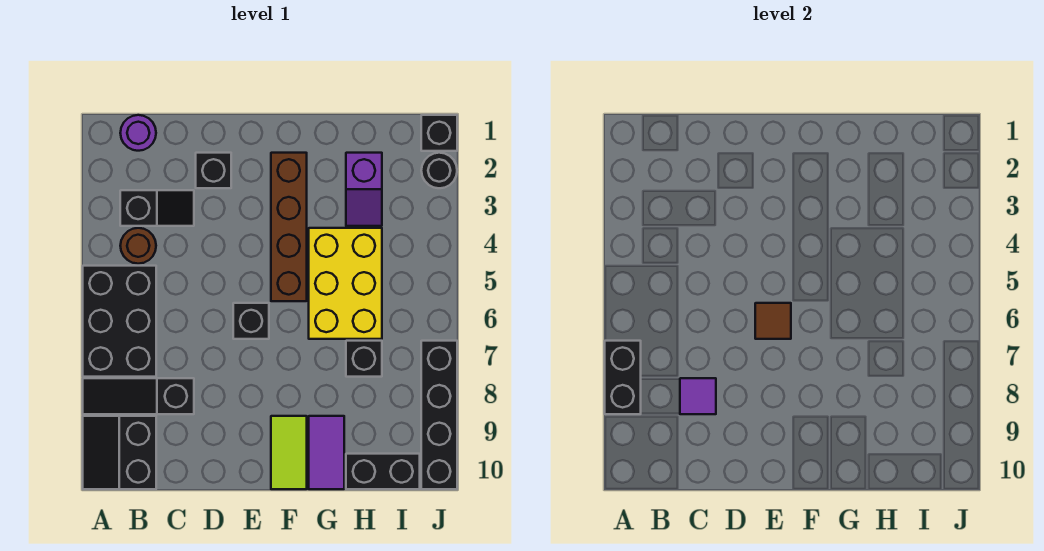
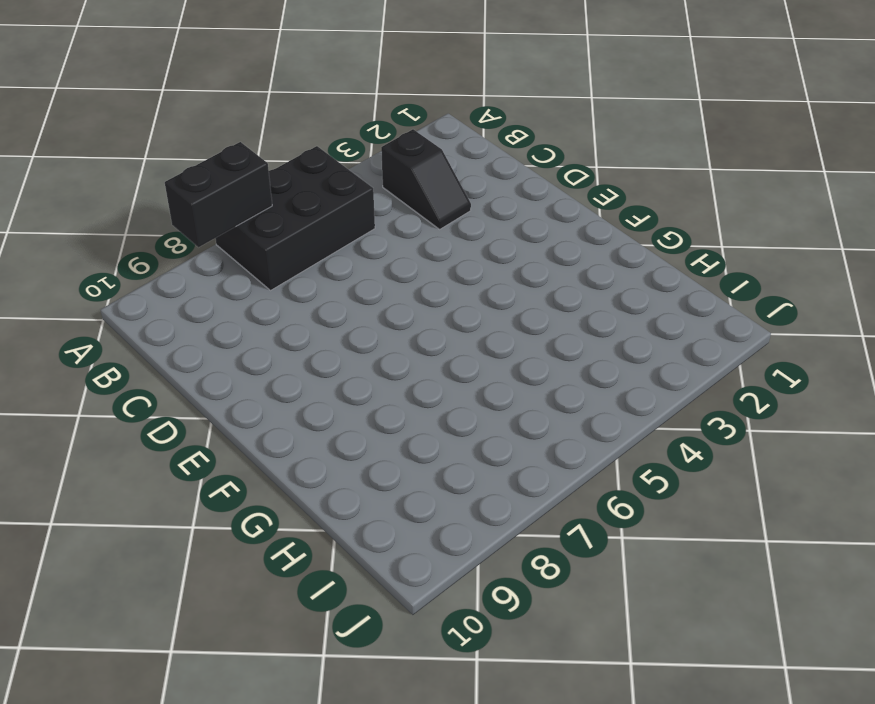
none -> black 1x3 slope [83,378,194,414]
none -> black 2x2 slope [83,416,156,489]
none -> purple 1x1 round brick [120,115,156,151]

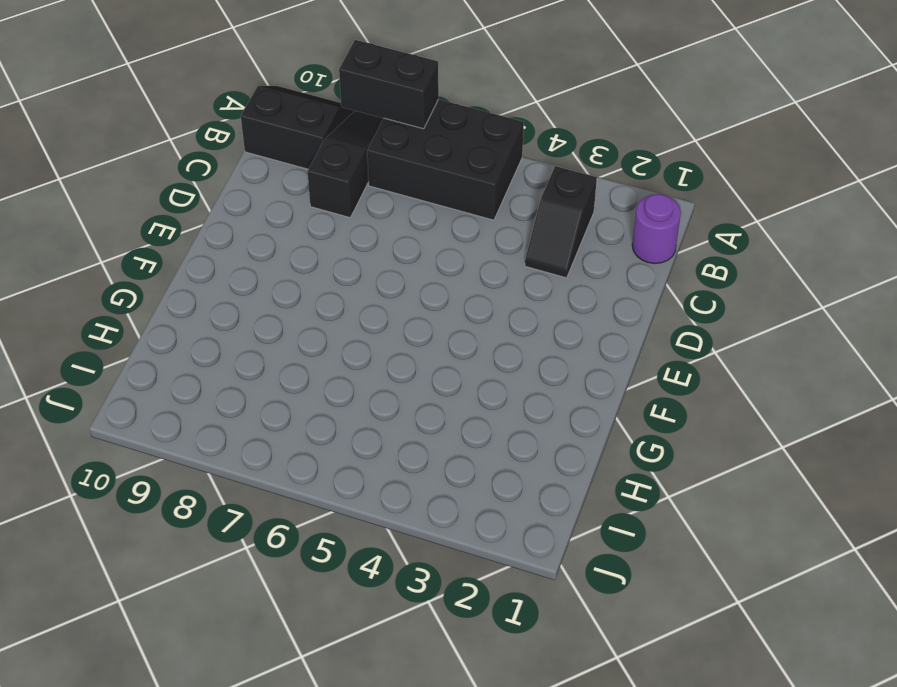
none -> brown 1x1 round brick [120,228,156,264]
none -> black 1x1 brick [196,153,231,188]
none -> black 1x1 brick [233,303,269,339]

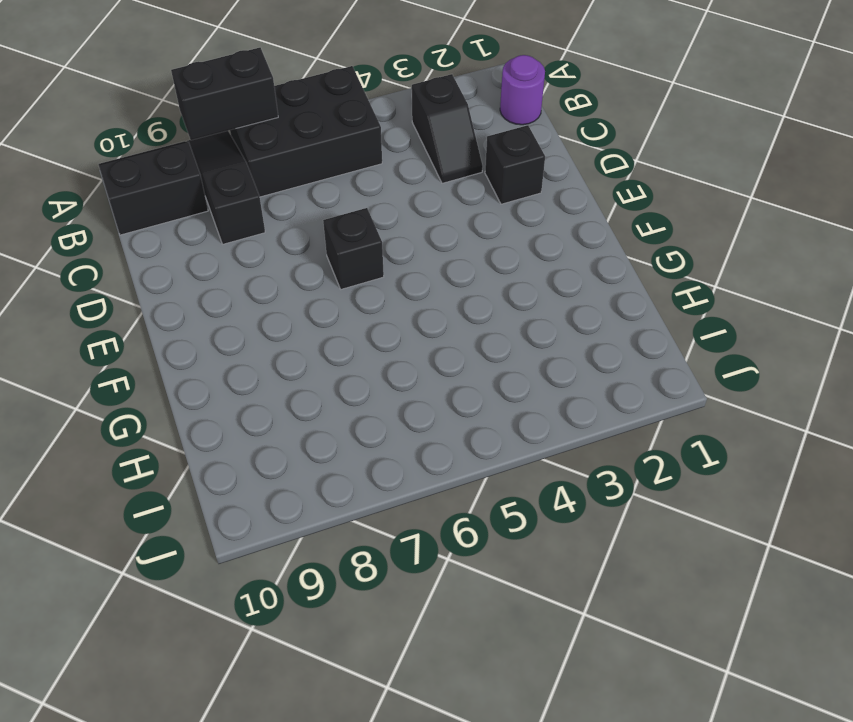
none -> brown 1x1 round brick [120,228,156,264]
none -> brown 1x4 brick [271,153,307,301]
none -> lime 1x2 tile [271,416,307,489]

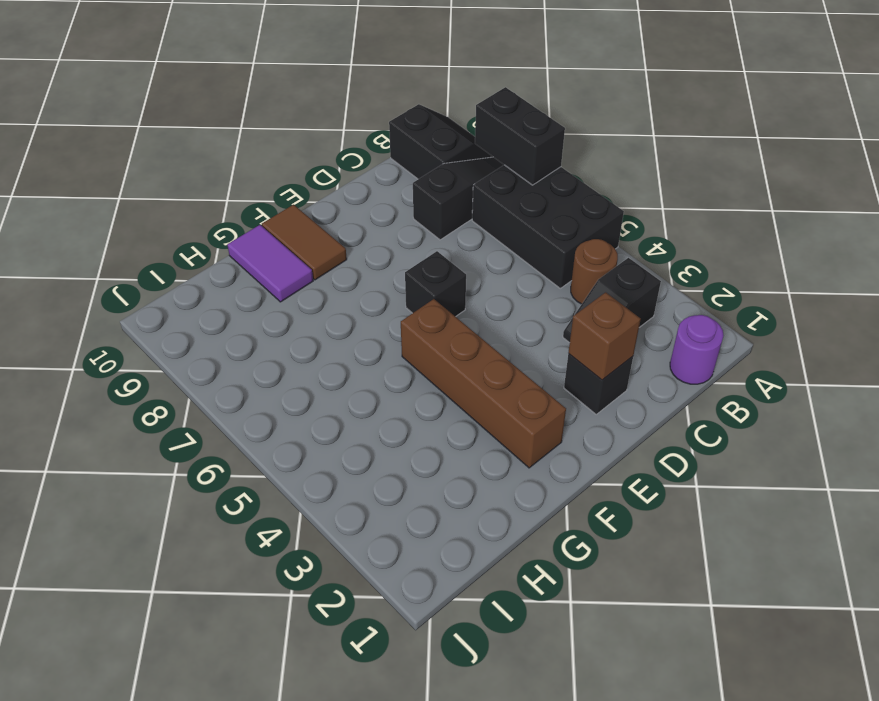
brown 1x1 brick [568,292,641,380] -> none
brown 1x2 tile [262,205,347,280] -> lime 1x2 tile [271,416,307,489]
none -> yellow 2x3 brick [309,228,382,339]
none -> purple 1x2 slope [346,153,382,226]
none -> black 1x1 brick [346,341,382,377]

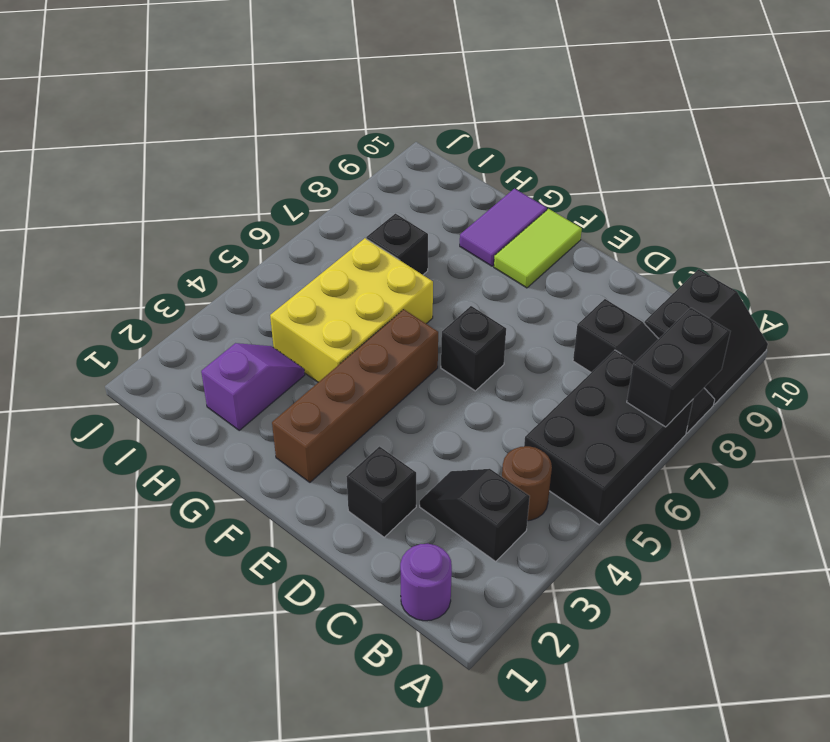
none -> black 1x2 brick [346,454,420,489]
none -> black 1x1 brick [421,115,457,151]
none -> black 1x1 round brick [421,153,457,188]

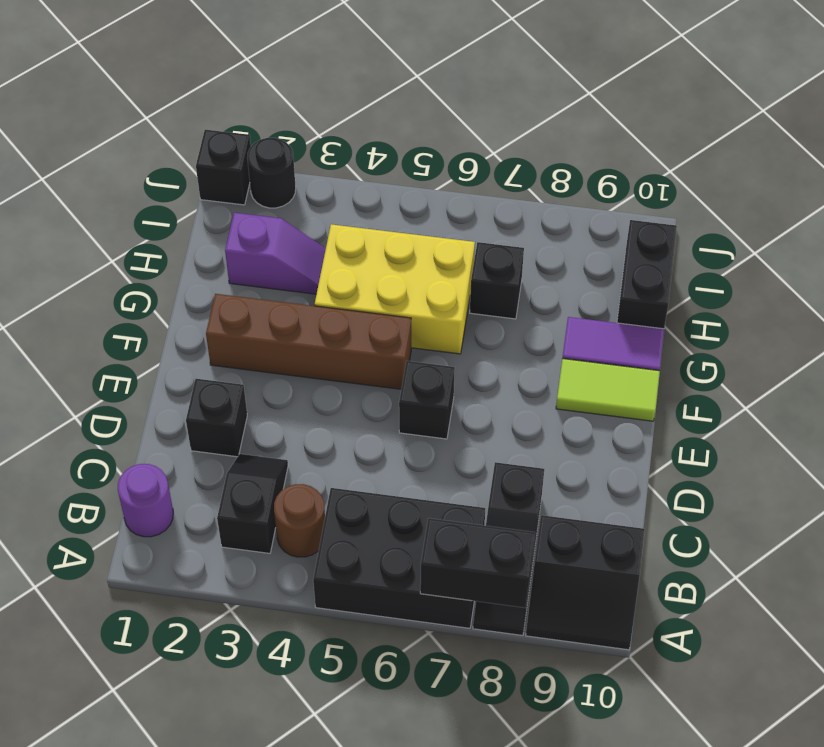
none -> black 1x4 brick [421,341,457,489]
none -> purple 1x1 tile [680,378,716,414]
none -> brown 1x1 tile [755,303,791,339]

